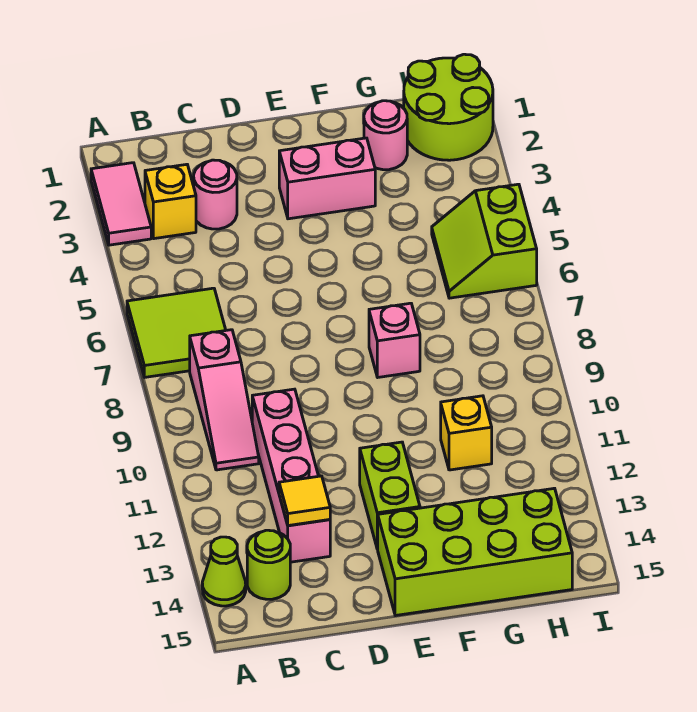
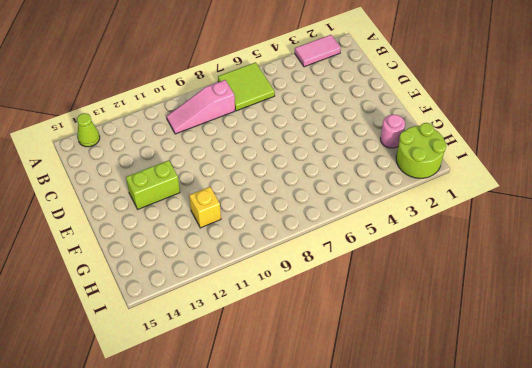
none -> yellow 1x1 brick [145,164,196,239]
none -> lime 1x1 round brick [247,530,290,599]
none -> pink 1x1 round brick [194,160,237,229]

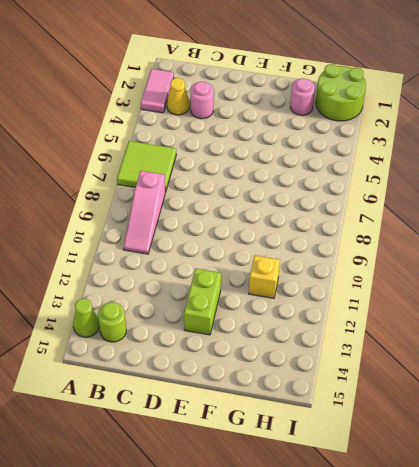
yellow 1x1 cone [167,78,190,115] -> yellow 1x1 brick [145,164,196,239]
none -> pink 1x4 brick [252,389,330,562]
none -> pink 1x2 brick [279,138,375,219]
none -> lime 2x4 brick [378,488,572,616]

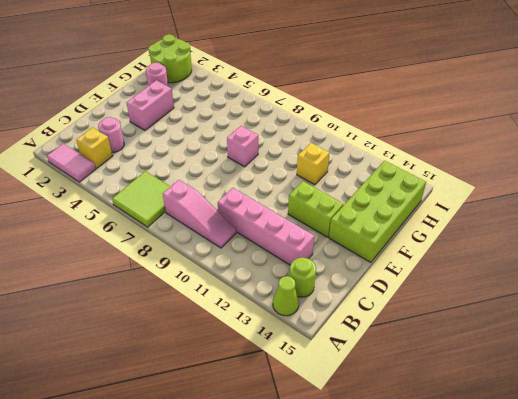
none -> lime 2x2 slope [432,184,537,298]
none -> yellow 1x1 tile [279,476,330,526]

